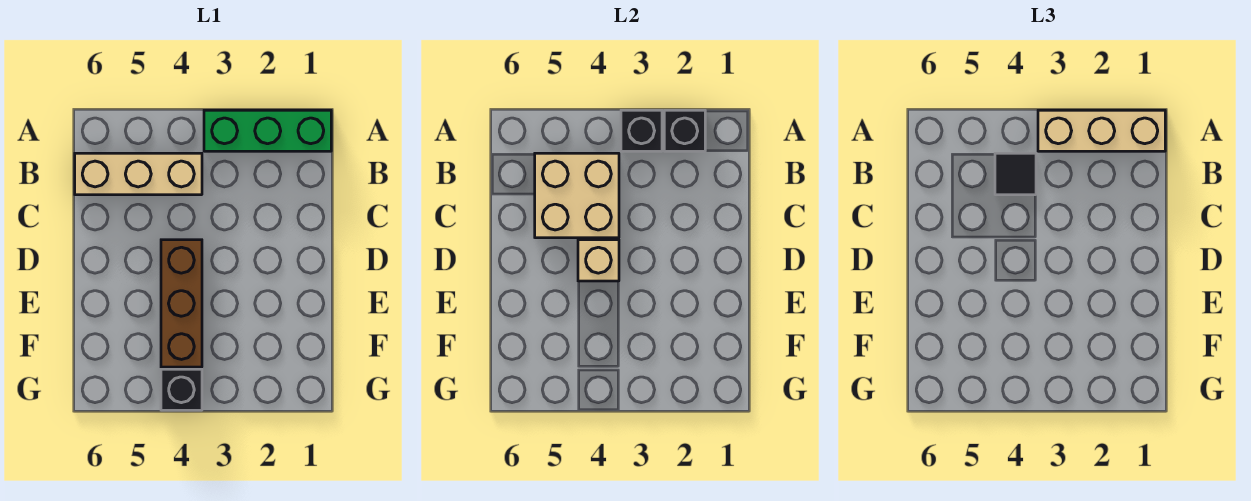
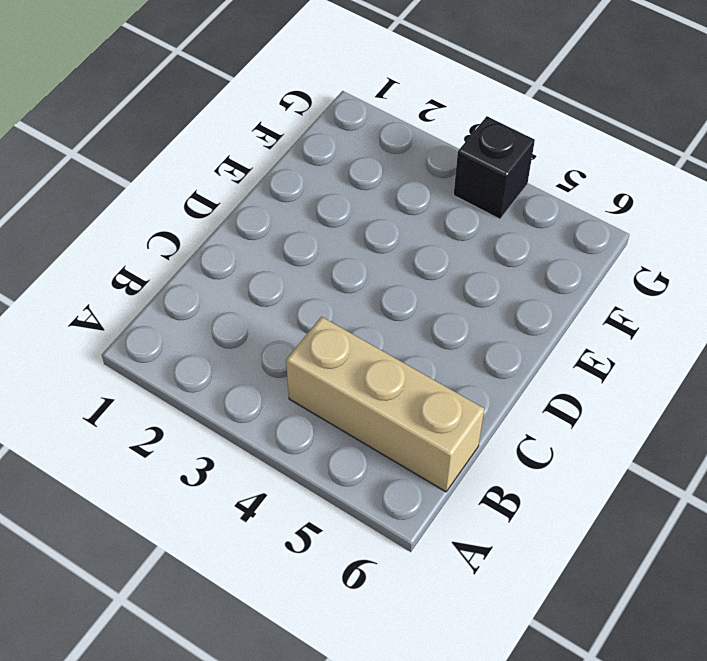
none -> green 1x3 brick [204,110,331,151]
none -> brown 1x3 brick [161,240,202,367]

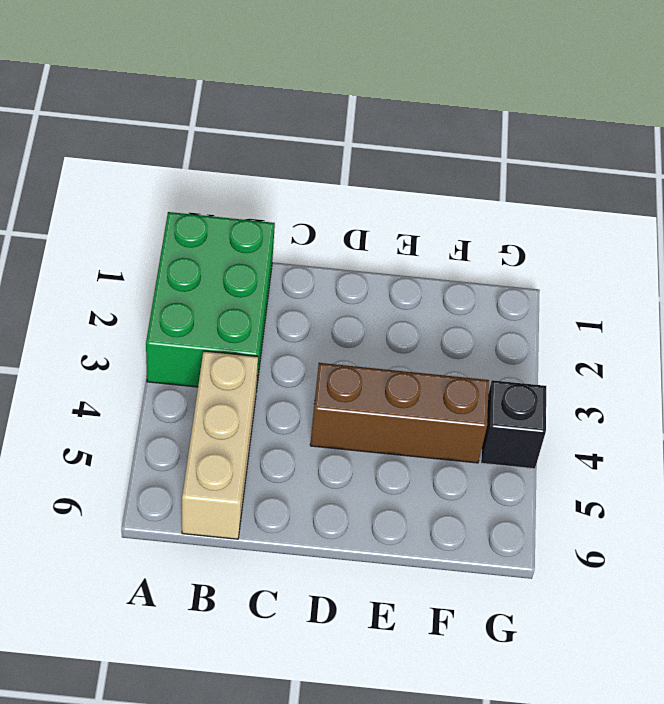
green 2x3 brick [146,212,275,391] -> green 1x3 brick [204,110,331,151]
none -> black 1x1 brick [664,110,705,151]
none -> black 1x1 brick [621,110,662,151]

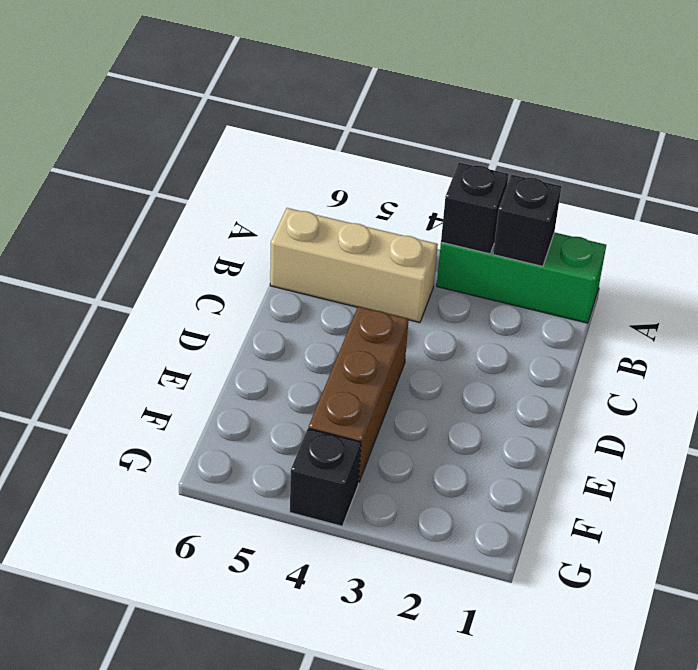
none -> tan 2x2 brick [535,153,619,238]
none -> tan 1x1 brick [578,240,619,281]

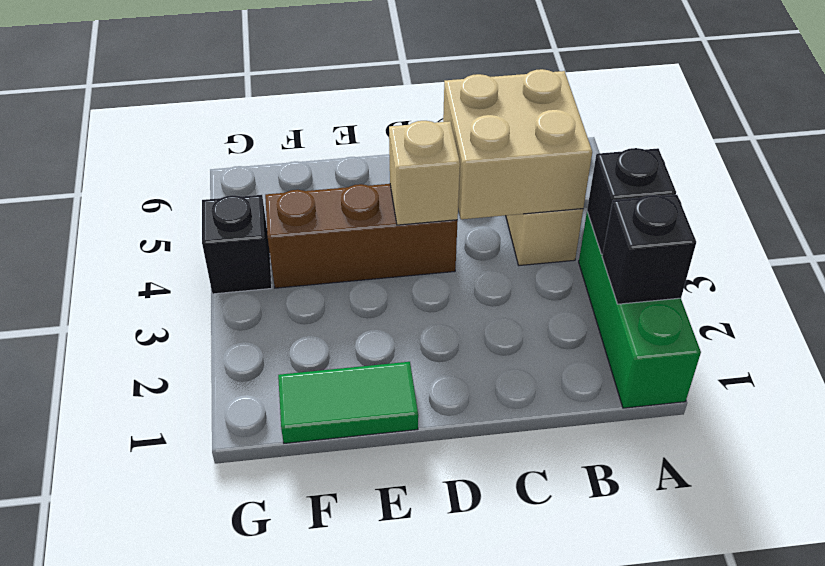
green 1x2 tile [278,362,418,443] -> none
none -> tan 1x3 brick [1038,110,1165,151]
none -> black 1x1 tile [995,153,1036,195]

